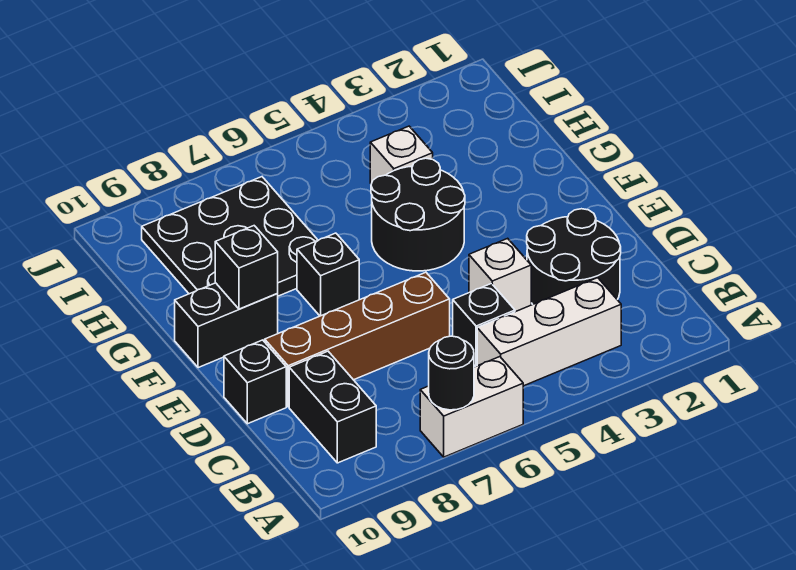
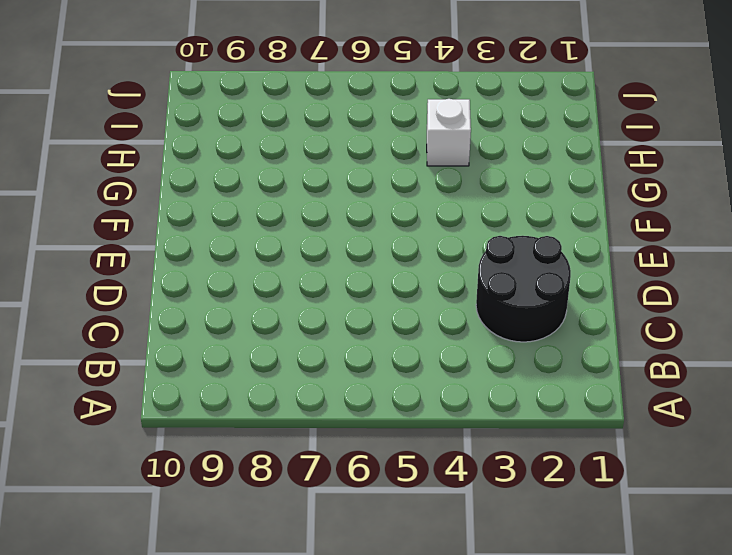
none -> white 1x2 brick [420,357,523,457]
none -> white 1x3 brick [477,278,621,386]
none -> black 1x2 brick [289,351,376,463]

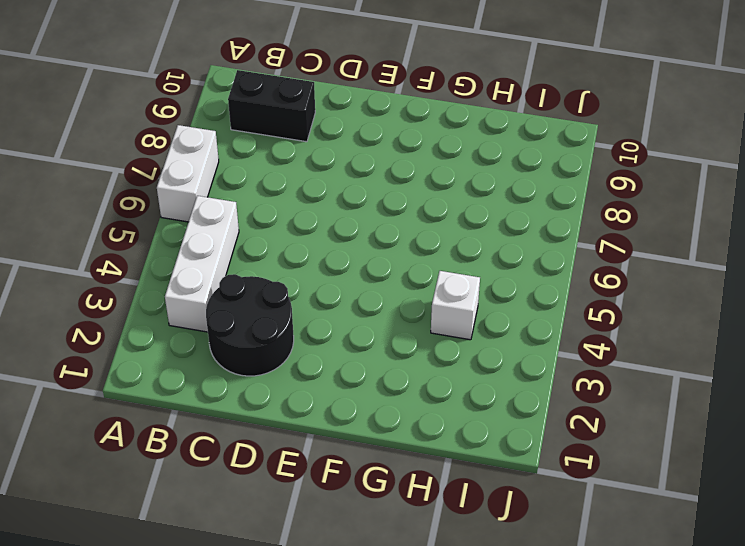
none -> black 1x1 brick [453,284,515,367]
none -> white 1x1 brick [469,238,531,312]
none -> brown 1x4 brick [265,272,450,407]

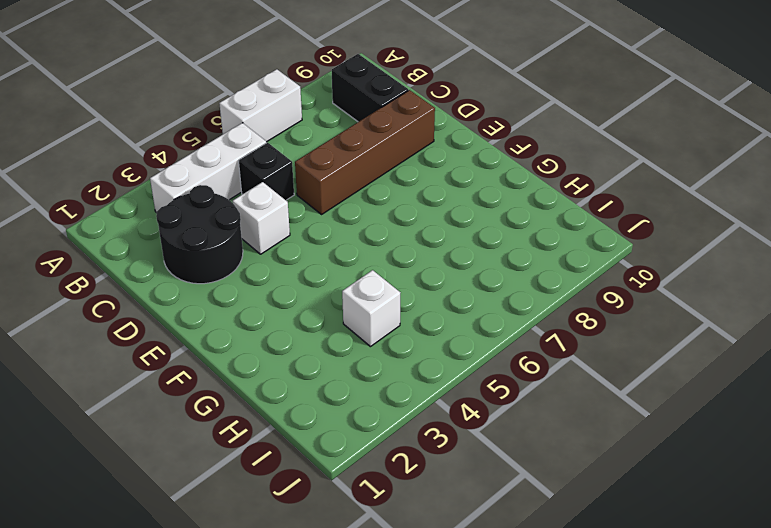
none -> black 1x1 brick [224,340,286,424]
none -> black 2x2 round brick [371,158,465,271]
none -> black 1x1 brick [297,233,359,316]

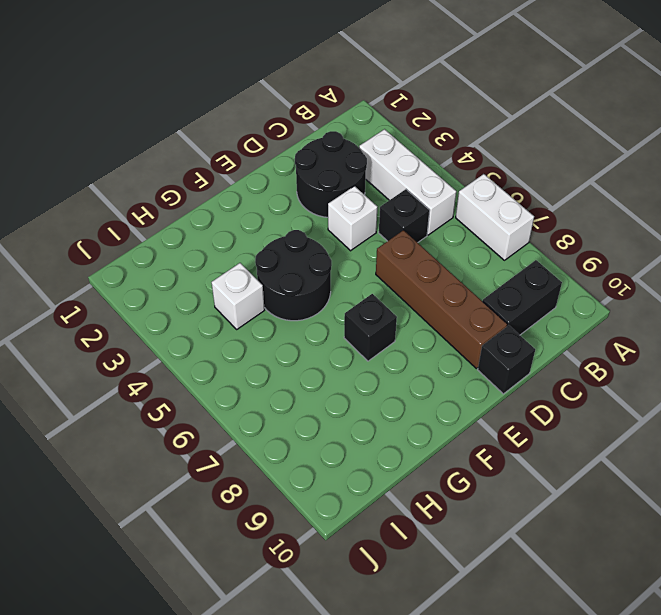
none -> black 1x2 brick [175,283,278,368]
none -> black 3x3 plate [142,177,318,296]
none -> black 1x1 round brick [429,336,474,410]

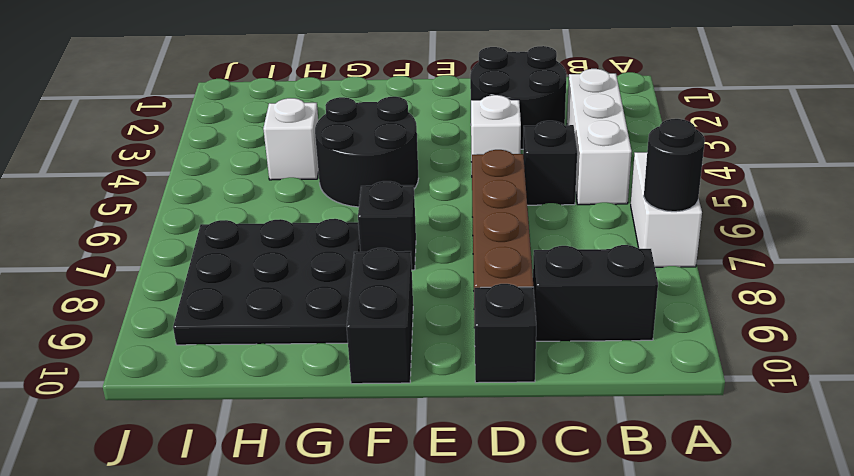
none -> black 1x1 brick [215,226,278,309]

